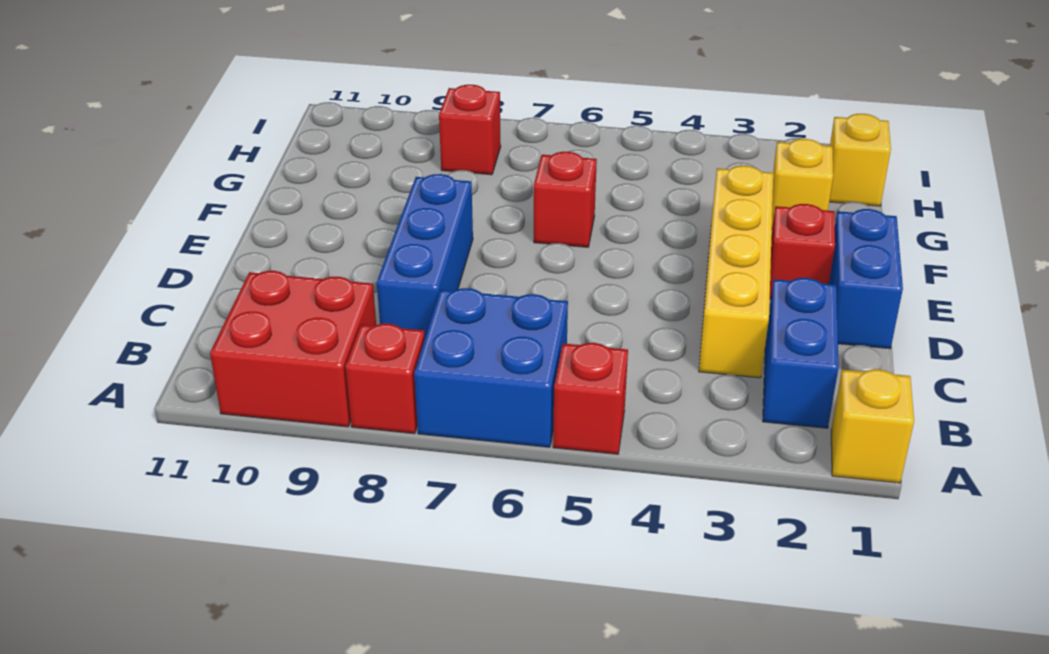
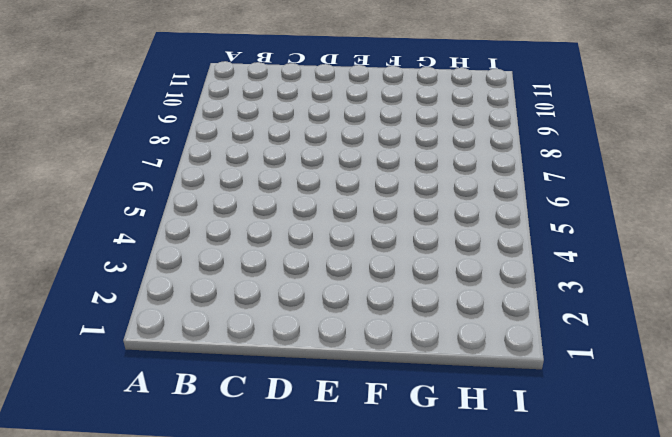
none -> yellow 1x1 brick [831,369,914,483]
none -> red 1x1 brick [553,343,628,454]
none -> blue 2x2 brick [414,288,568,447]

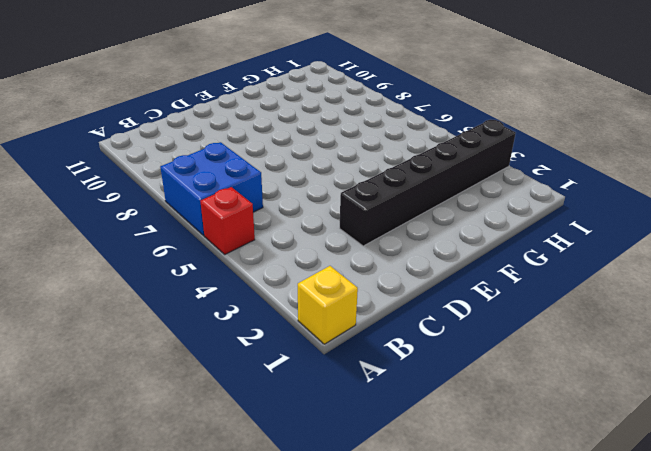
black 1x6 brick [340,120,516,246] -> yellow 1x4 brick [699,166,773,378]
none -> red 1x1 brick [345,324,425,434]
none -> red 2x2 brick [210,271,376,427]
none -> blue 1x2 brick [763,278,839,428]

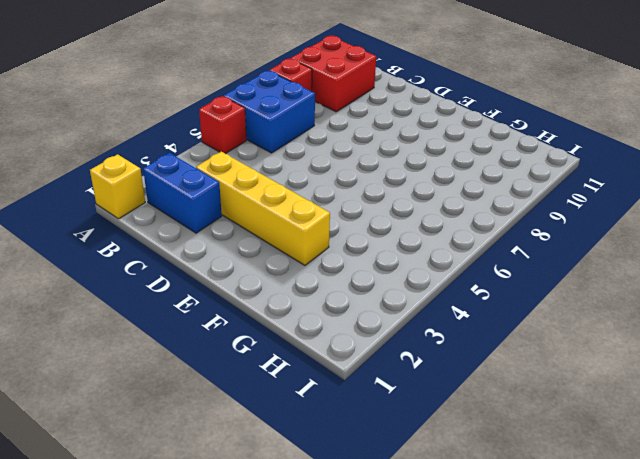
none -> blue 1x3 brick [377,174,473,337]
none -> blue 1x2 brick [829,209,903,349]
none -> red 1x1 brick [770,204,835,299]

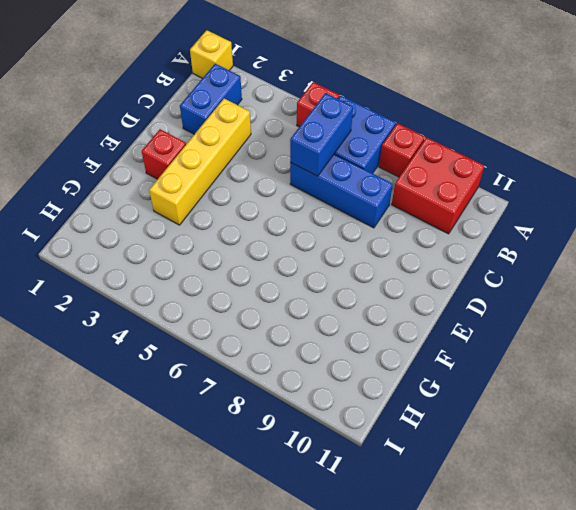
blue 1x2 brick [290,93,353,176] -> blue 1x2 brick moved to [829,209,903,349]
blue 1x3 brick [290,154,393,228] -> blue 1x3 brick turned to [377,174,473,337]
none -> red 1x1 brick [534,152,597,247]
none -> yellow 1x1 brick [772,139,833,228]
none -> yellow 1x1 brick [829,114,891,206]

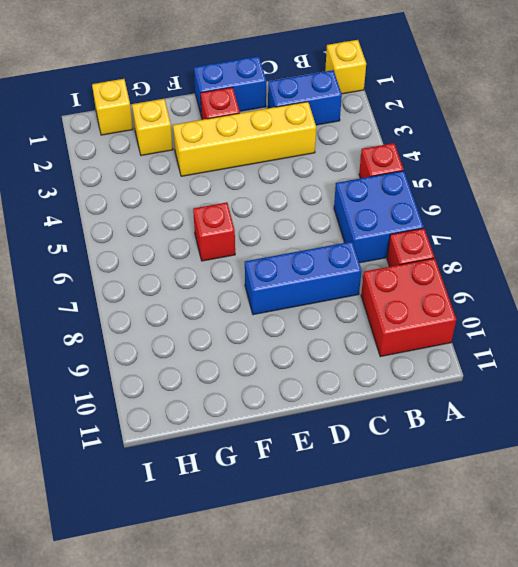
none -> red 1x1 brick [439,85,501,175]

